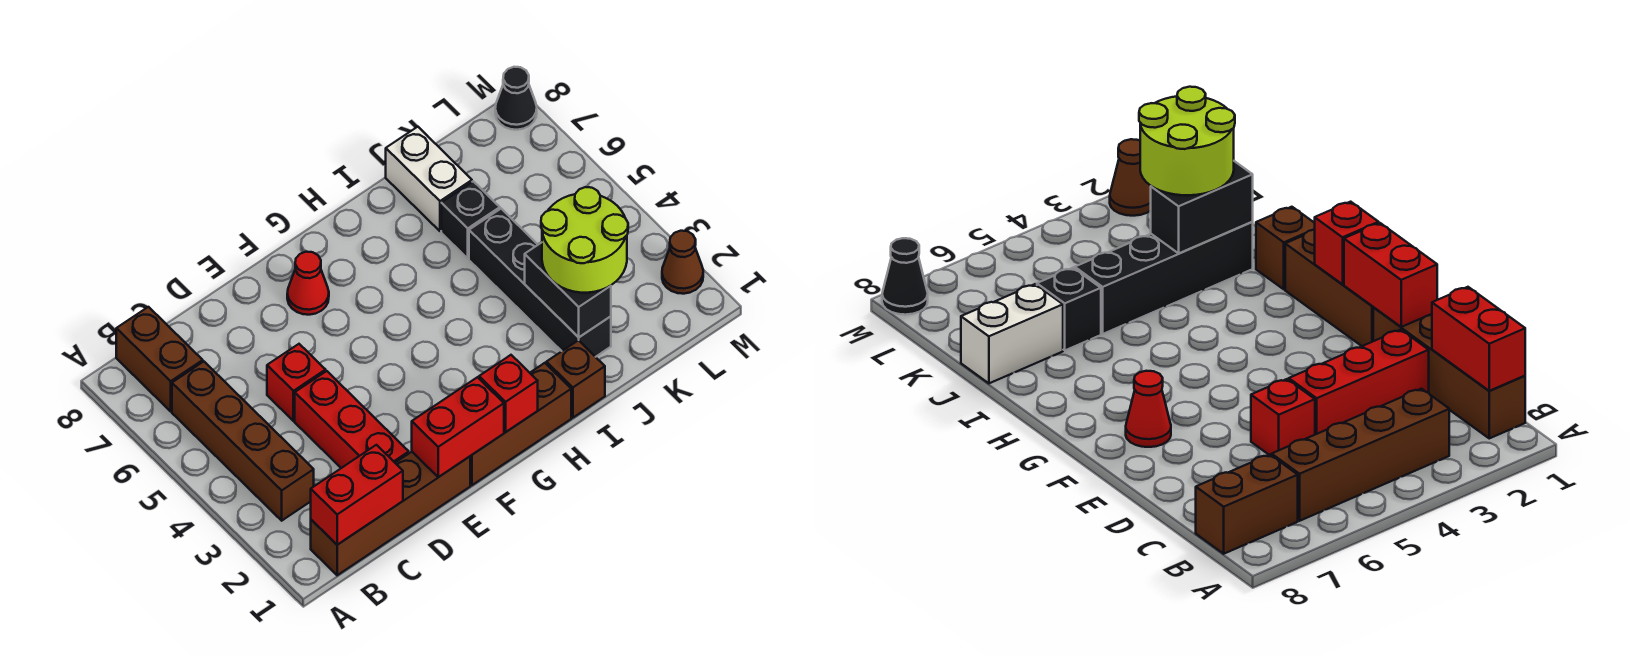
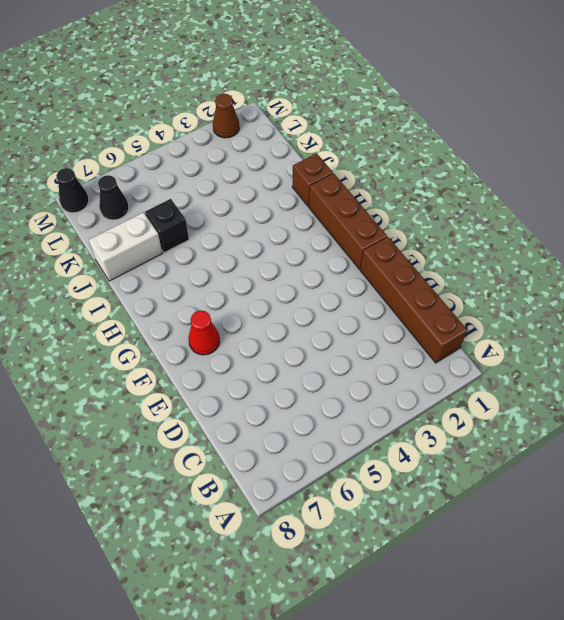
black 1x1 cone [98,175,129,220] -> none
none -> brown 1x4 brick [172,362,314,521]
none -> brown 1x2 brick [116,307,203,411]
none -> red 1x3 brick [295,371,409,468]

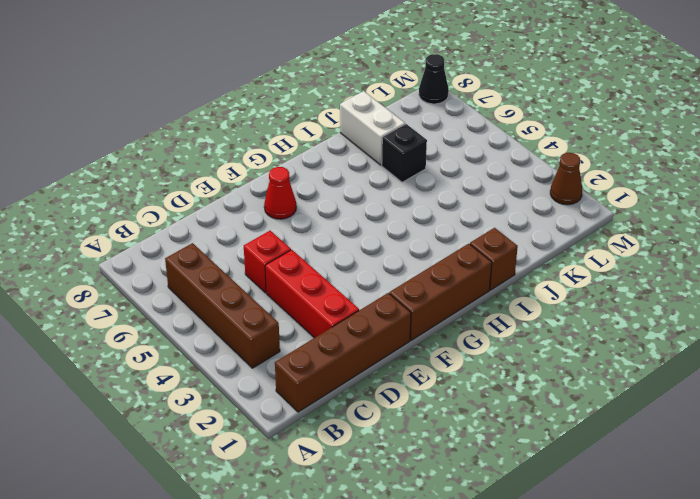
none -> brown 1x2 brick [116,307,203,411]
none -> black 1x4 brick [469,209,611,357]
none -> red 1x2 brick [311,445,403,545]

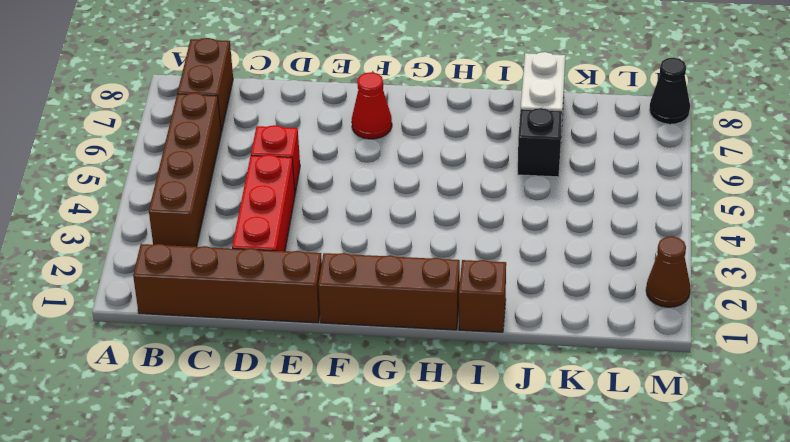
none -> black 1x4 brick [469,209,611,357]
none -> red 1x2 brick [311,445,403,545]
none -> red 1x2 brick [412,377,504,477]

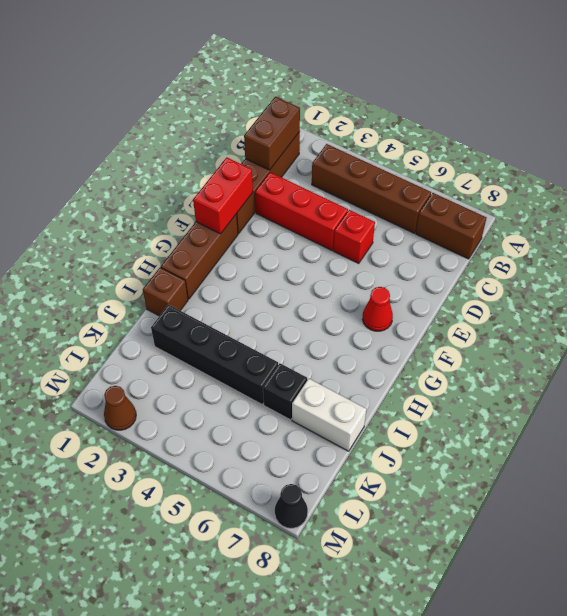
brown 1x2 brick [244,97,300,170] -> red 1x2 brick [311,445,403,545]
none -> red 1x1 brick [479,355,538,432]
none -> black 1x2 brick [525,243,611,337]
none -> lime 2x2 round brick [541,187,628,293]

